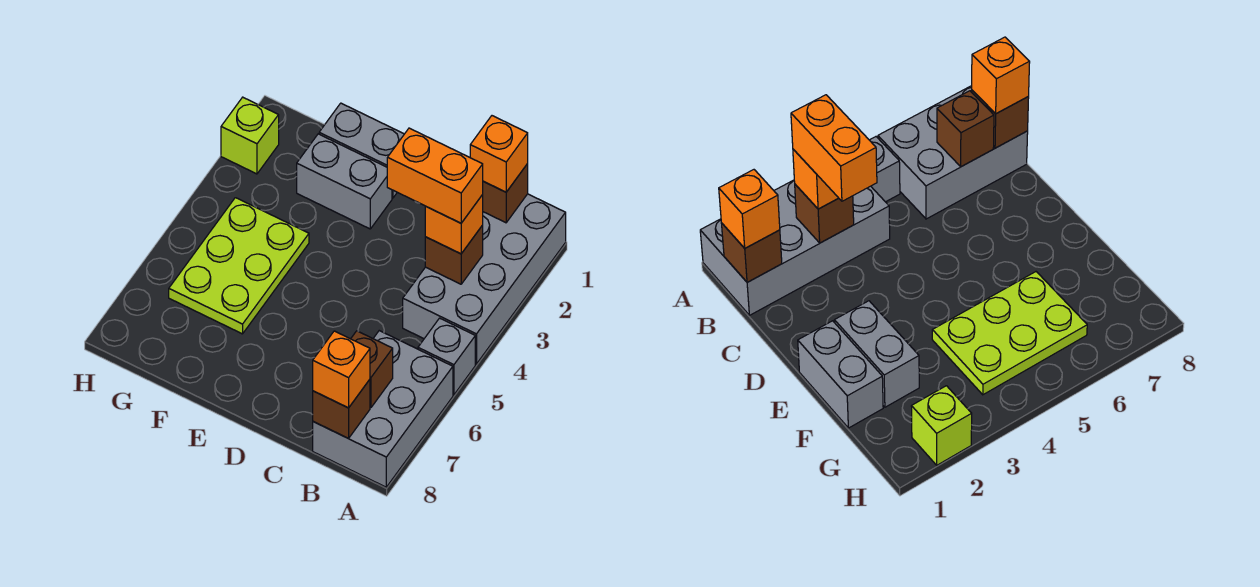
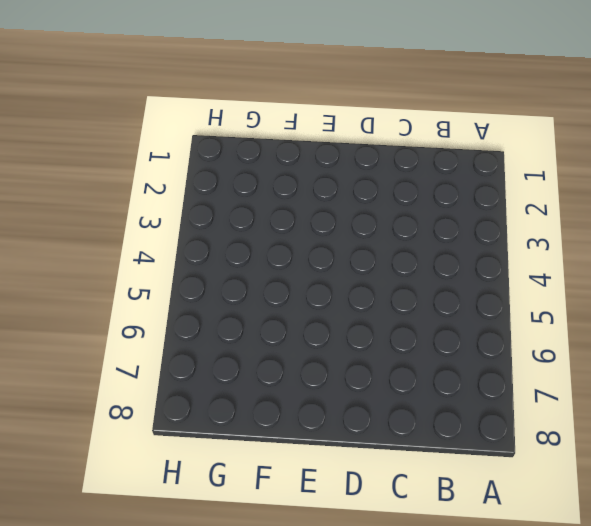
none -> grey 2x4 brick [403,194,566,364]
none -> grey 1x1 brick [418,318,475,395]
none -> grey 2x3 brick [313,331,453,487]

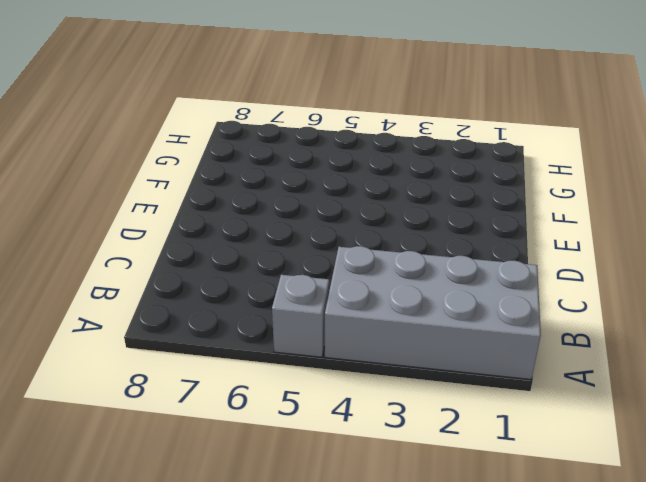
none -> grey 2x3 brick [313,331,453,487]
none -> grey 1x2 brick [319,103,404,198]
none -> grey 1x2 brick [297,134,392,229]

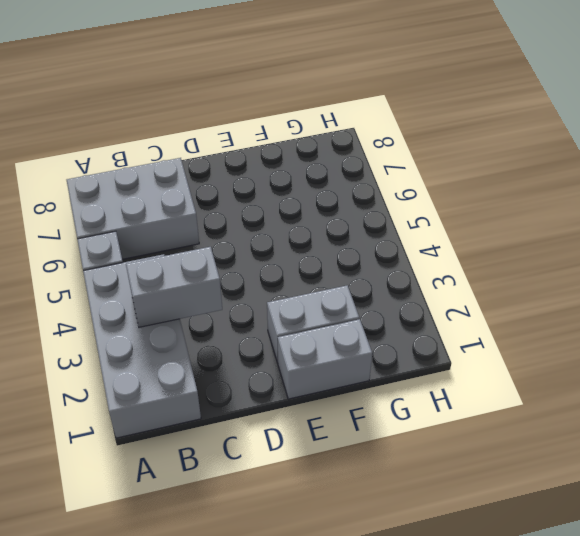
grey 2x3 brick [67,158,199,259] -> grey 2x3 brick turned to [313,331,453,487]
grey 1x2 brick [126,247,222,327] -> brown 1x1 brick [425,225,483,284]
none -> lime 2x3 plate [169,198,309,334]
none -> lime 1x1 brick [221,97,279,174]
none -> brown 1x1 brick [482,164,528,223]

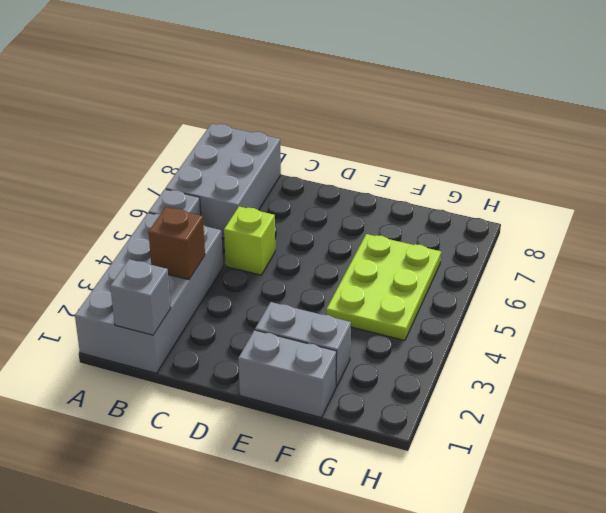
grey 1x1 brick [110,259,171,335] -> brown 1x1 brick [482,164,528,223]
lime 1x1 brick [224,207,275,275] -> lime 1x1 brick moved to [221,97,279,174]
none -> brown 1x1 brick [351,331,393,407]
none -> brown 1x1 brick [313,380,370,438]
none -> orange 1x1 brick [470,116,528,192]

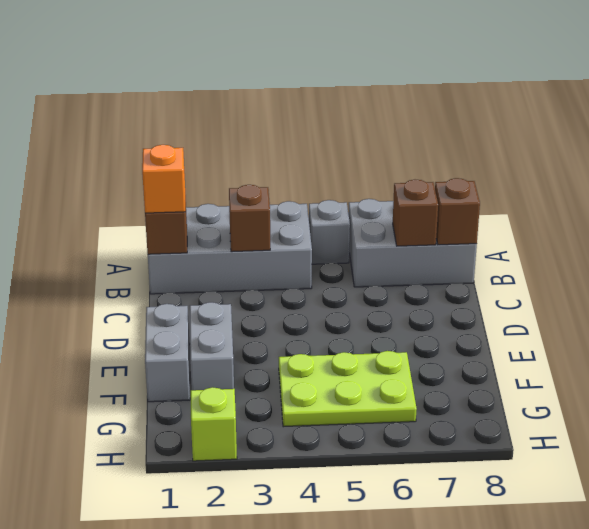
none -> orange 1x1 brick [425,195,483,254]
none -> orange 1x1 brick [313,331,370,408]
none -> orange 1x2 brick [387,128,483,223]

